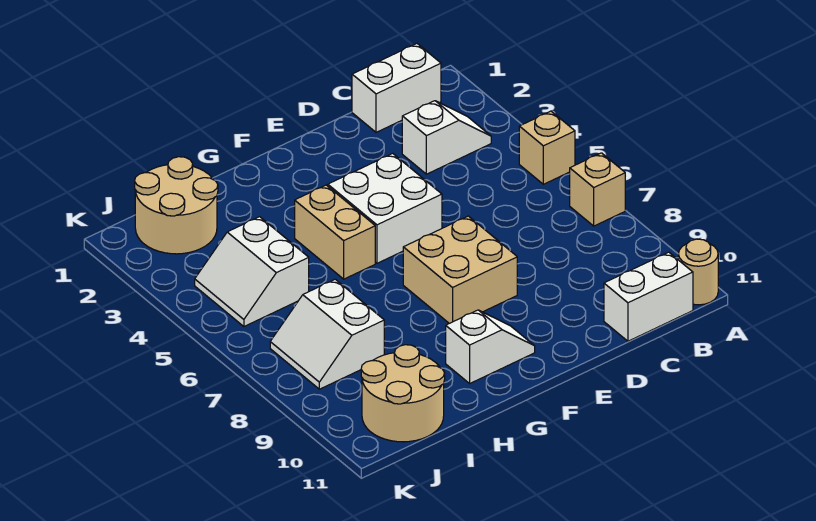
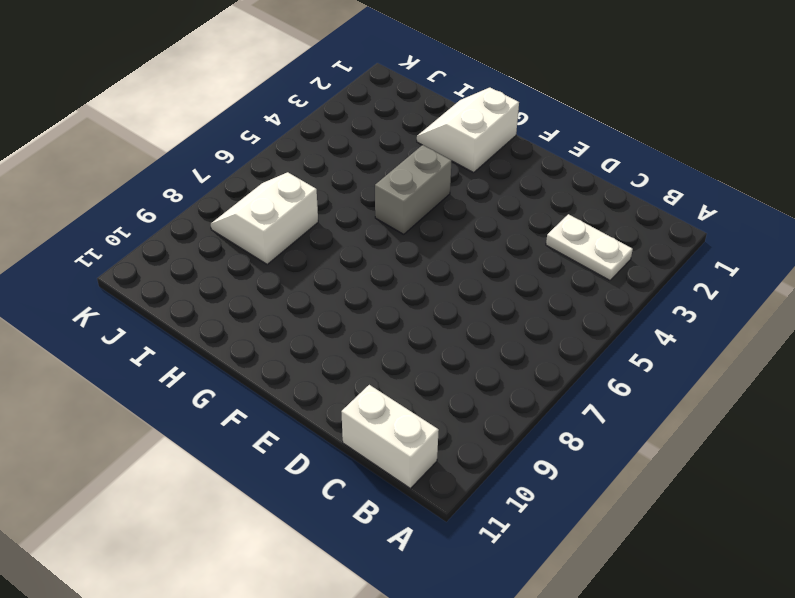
white 1x2 plate [546,214,633,280] -> white 1x2 slope [402,101,491,174]
white 2x2 slope [417,88,519,173] -> white 2x2 slope moved to [195,217,309,326]
grey 1x2 brick [375,145,452,234] -> tan 1x2 brick [295,185,375,279]
none -> tan 1x1 brick [519,111,575,184]
none -> tan 1x1 brick [570,153,625,226]
none -> tan 1x1 round brick [678,239,718,305]

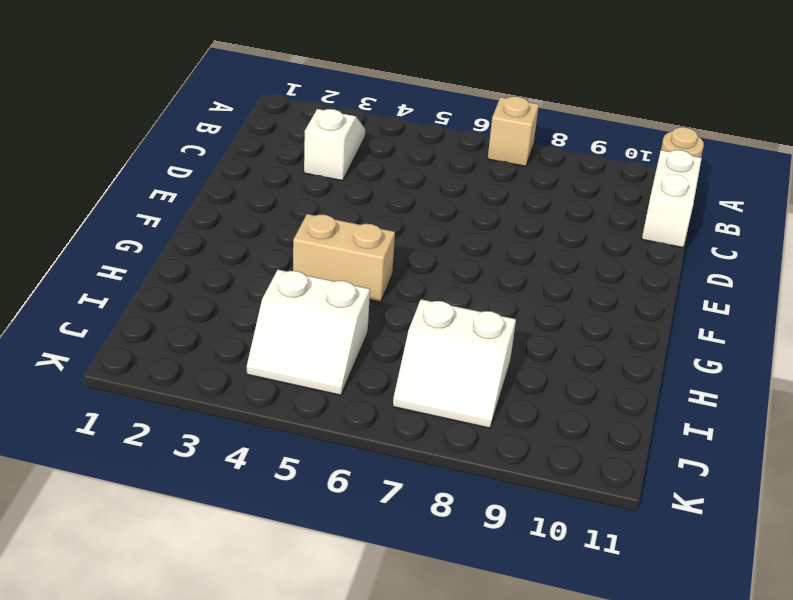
none -> tan 1x1 brick [519,111,575,184]
none -> white 1x2 brick [352,44,441,132]
none -> white 2x2 brick [328,153,442,263]

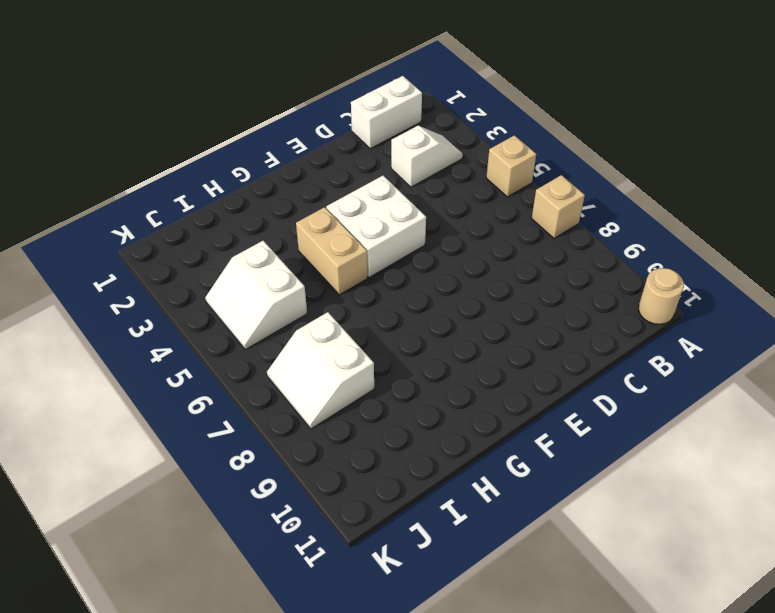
none -> white 1x2 brick [604,252,693,341]
none -> tan 2x2 brick [403,216,517,323]
none -> white 1x2 slope [446,310,535,383]

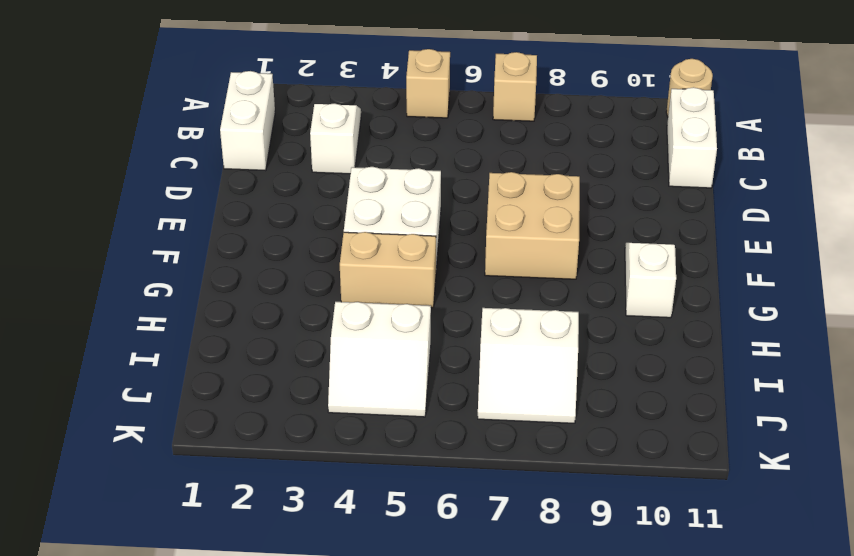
none -> tan 2x2 round brick [135,157,218,254]
none -> tan 2x2 round brick [361,345,445,442]

